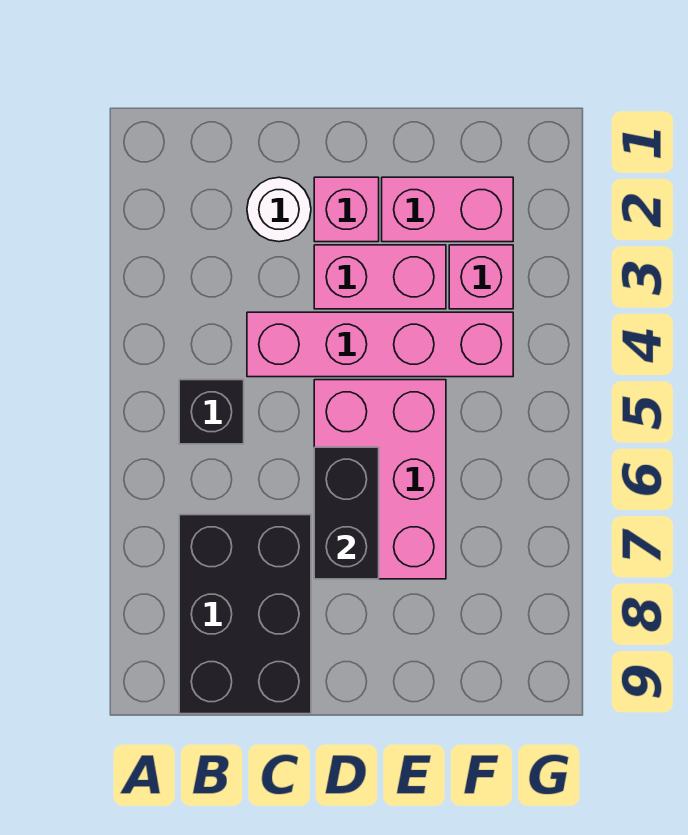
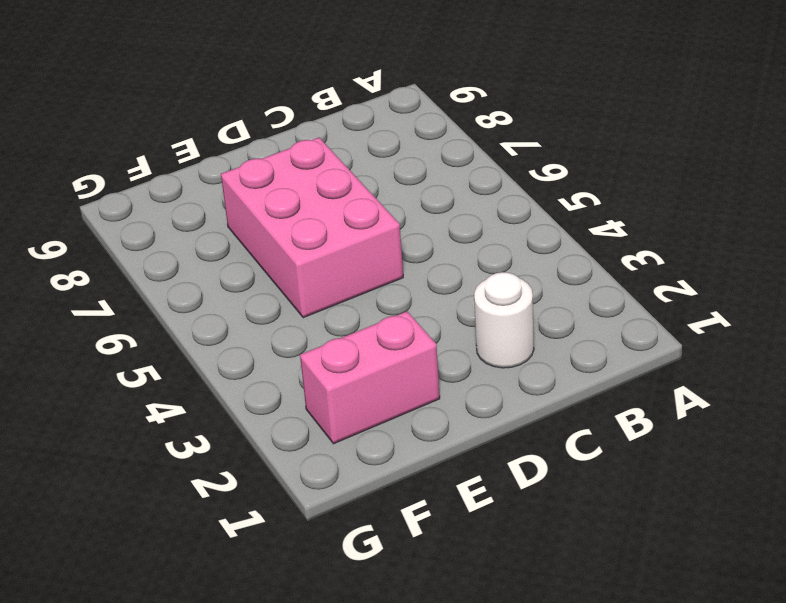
none -> black 1x1 brick [179,380,244,444]
none -> black 2x3 brick [179,515,311,714]

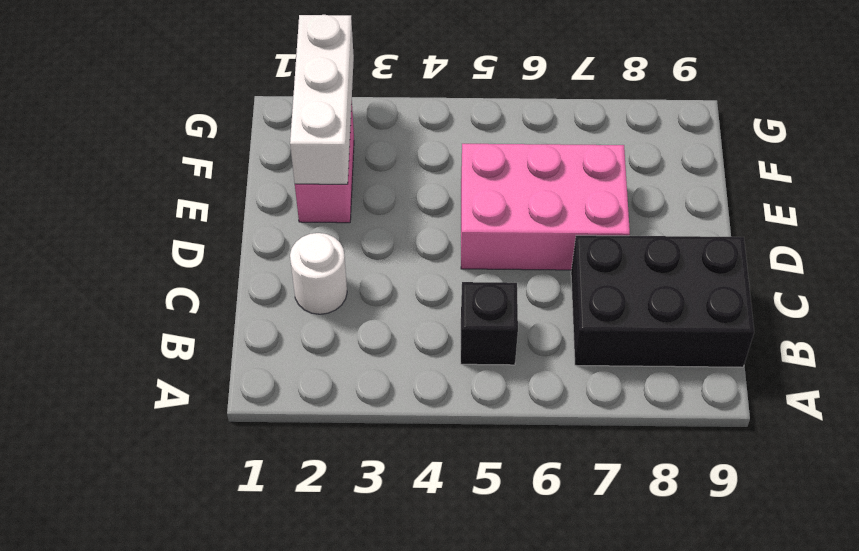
white 1x3 brick [290,15,354,184] -> none
none -> pink 1x4 brick [247,312,513,377]
none -> pink 1x1 brick [314,177,379,242]

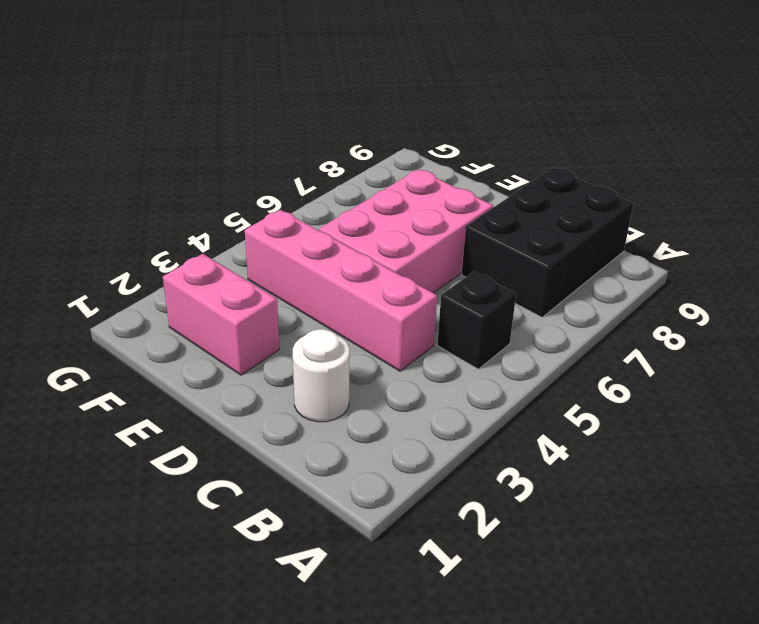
none -> pink 1x1 brick [314,177,379,242]
none -> pink 1x2 brick [314,245,446,309]

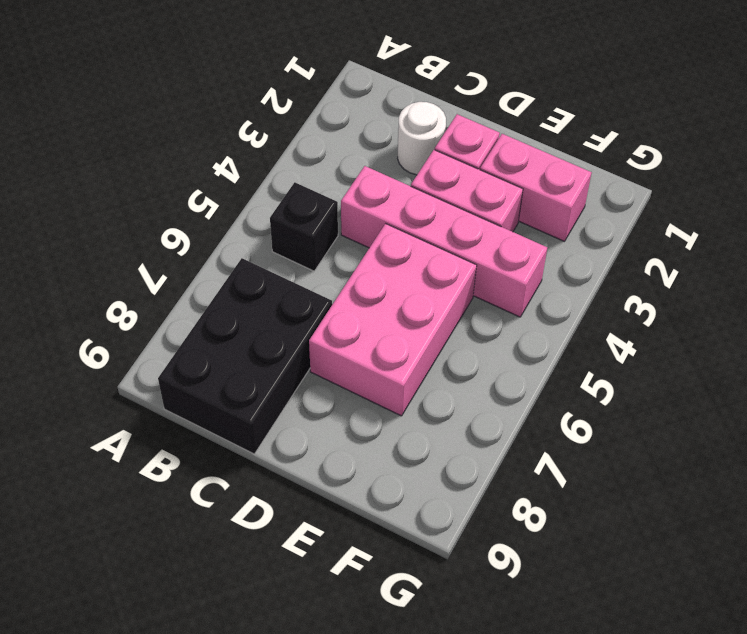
none -> pink 1x1 brick [449,245,513,309]
none -> black 1x2 brick [314,447,379,579]

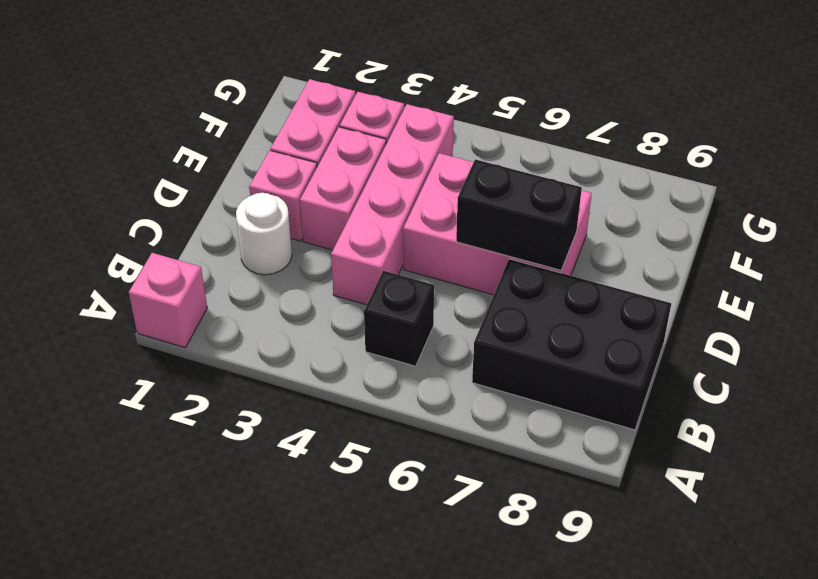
pink 1x1 brick [129,253,207,347] -> none

